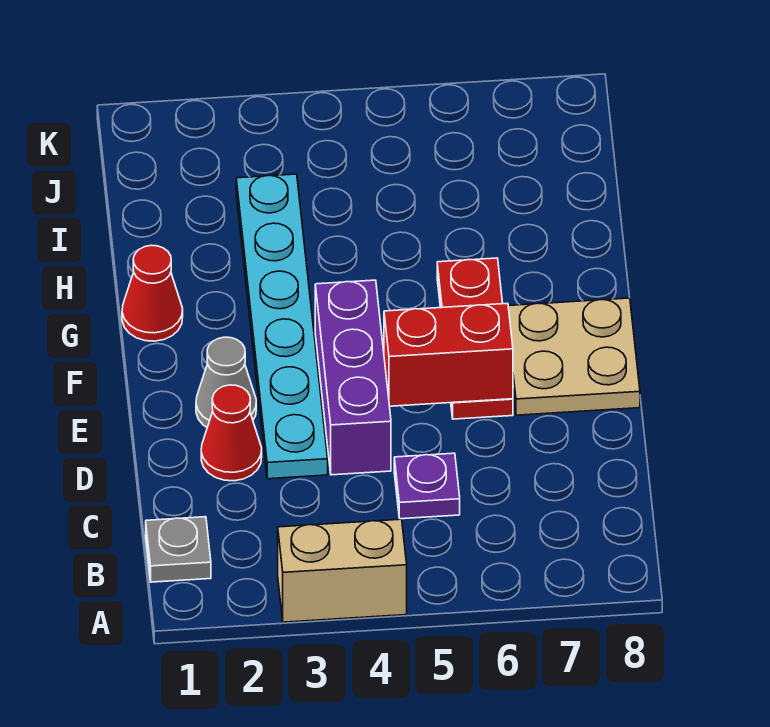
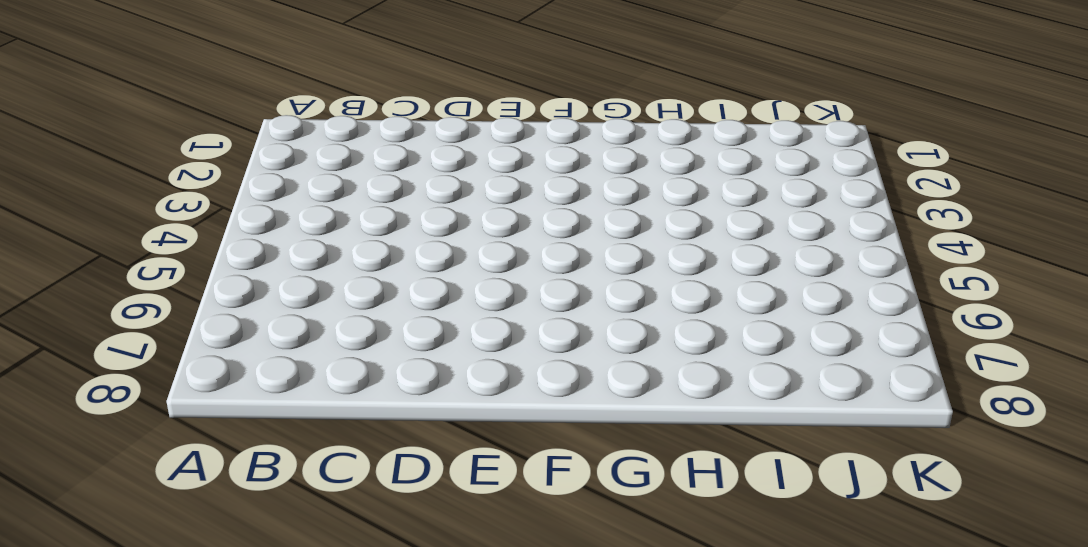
none -> tan 1x2 brick [278,519,407,622]
none -> grey 1x1 plate [146,517,211,582]

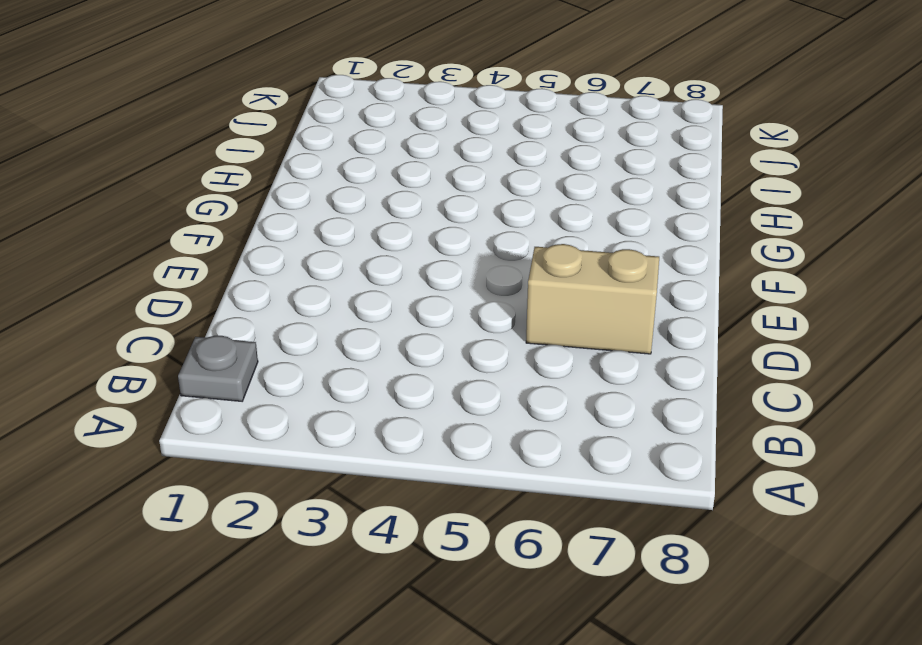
tan 1x2 brick [526,244,659,354] -> tan 1x2 brick moved to [278,519,407,622]
none -> purple 1x1 plate [394,453,460,519]
none -> red 1x1 cone [201,385,262,481]

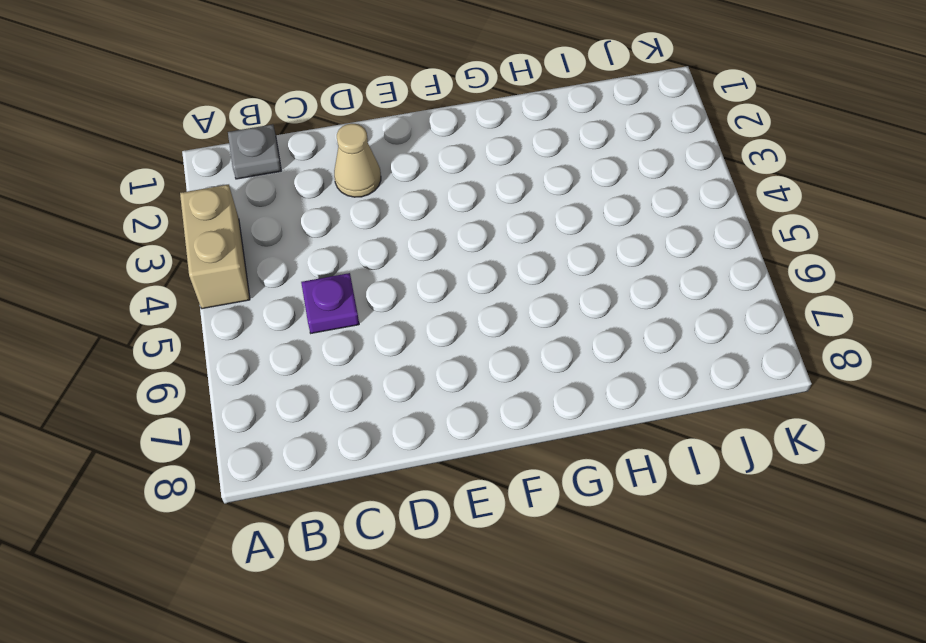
tan 1x1 cone [334,124,381,197] -> red 1x1 cone [201,385,262,481]
none -> cyan 1x6 plate [236,174,328,479]
none -> purple 1x3 brick [315,280,391,475]

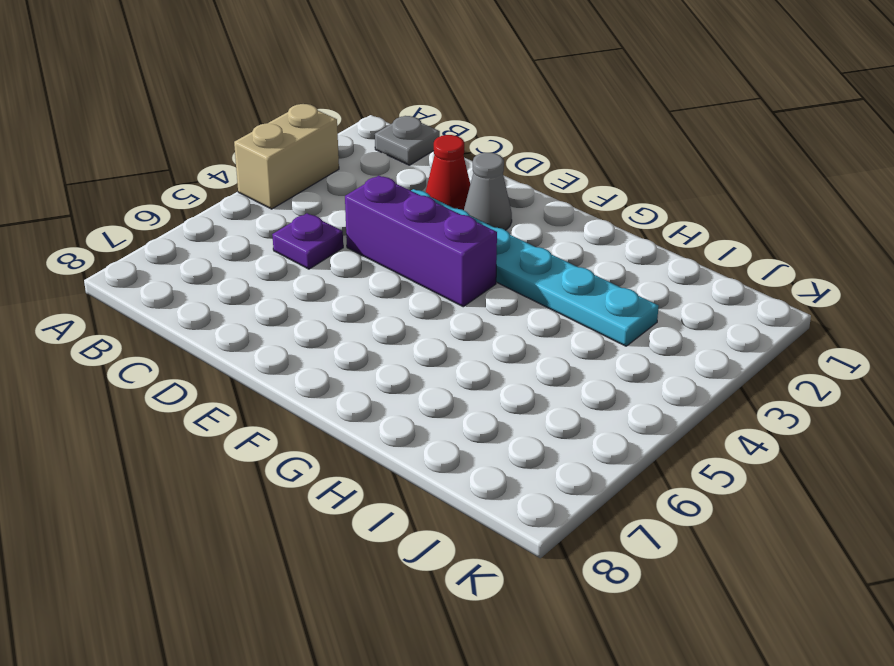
none -> red 1x3 plate [437,258,513,419]
none -> tan 2x2 plate [508,298,640,415]

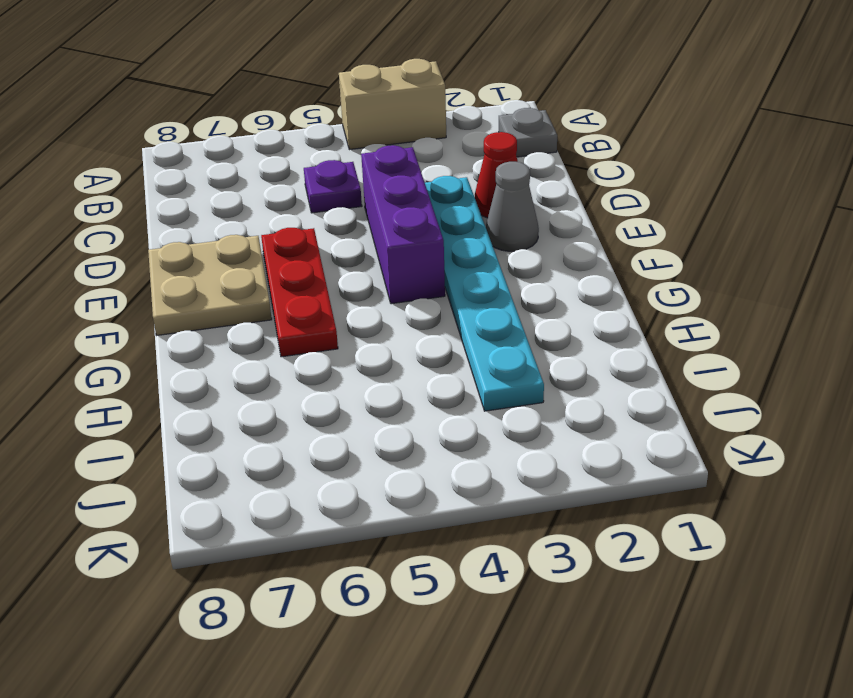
none -> red 1x1 cone [122,245,183,341]
none -> red 1x2 brick [384,303,513,406]

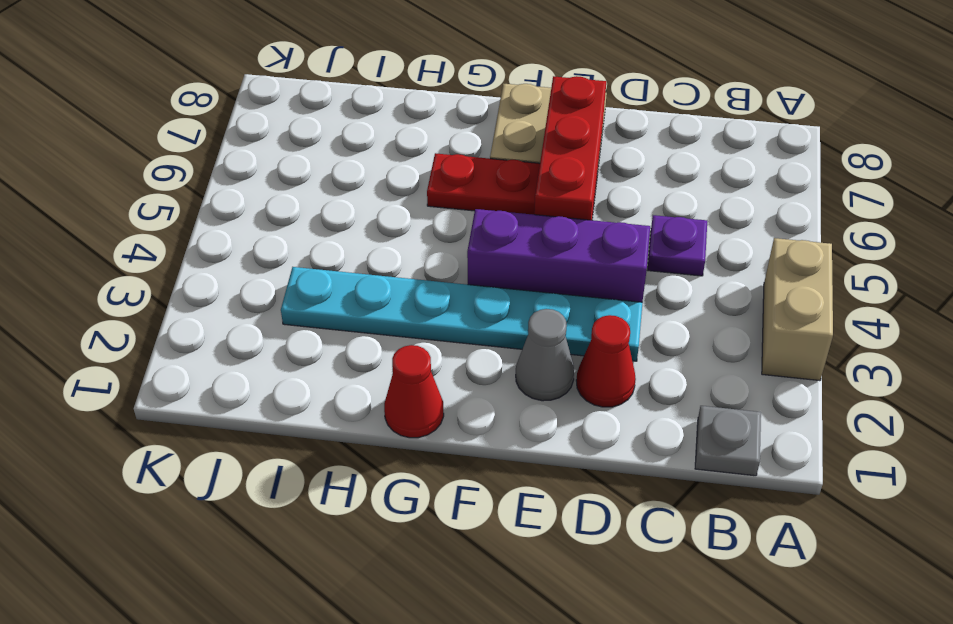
red 1x3 brick [534,76,606,220] -> red 1x2 brick [384,303,513,406]

